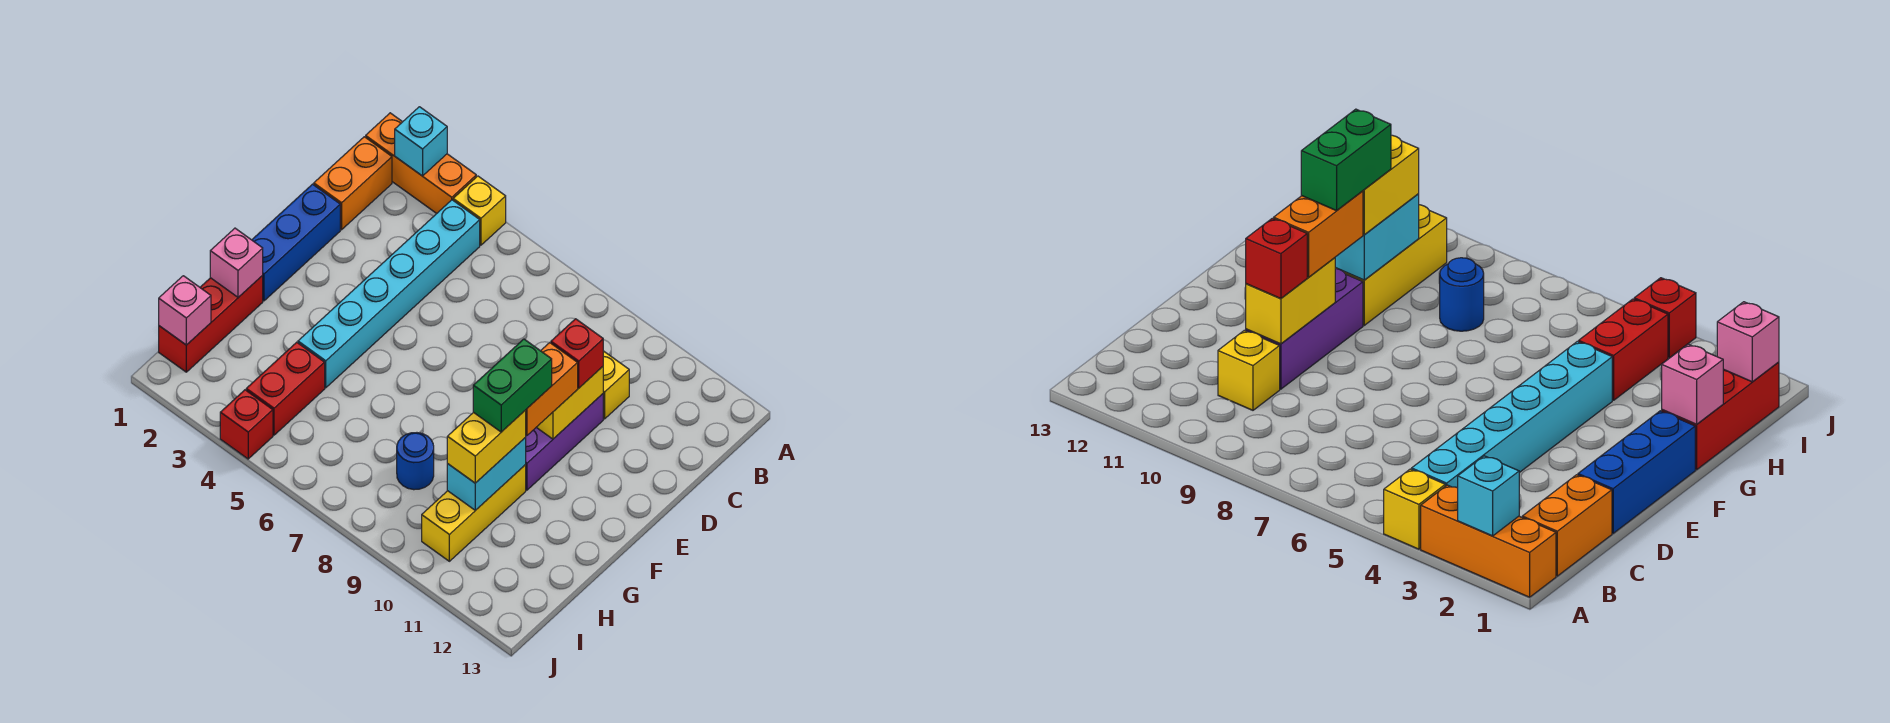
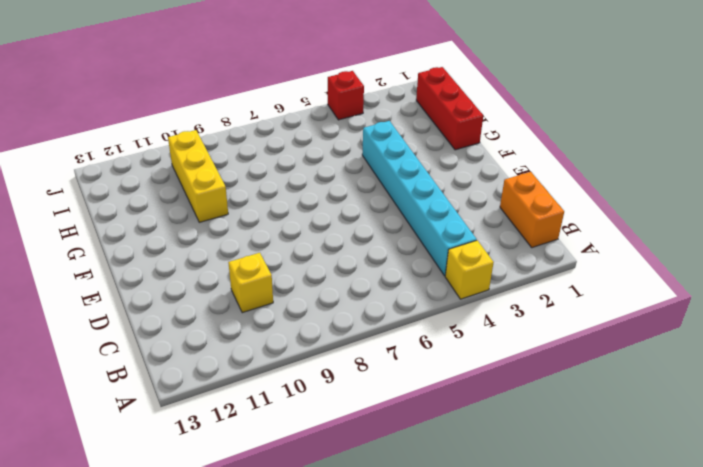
none -> orange 1x3 brick [366,113,476,214]
none -> blue 1x3 brick [252,184,340,301]
none -> purple 1x3 brick [526,394,603,490]

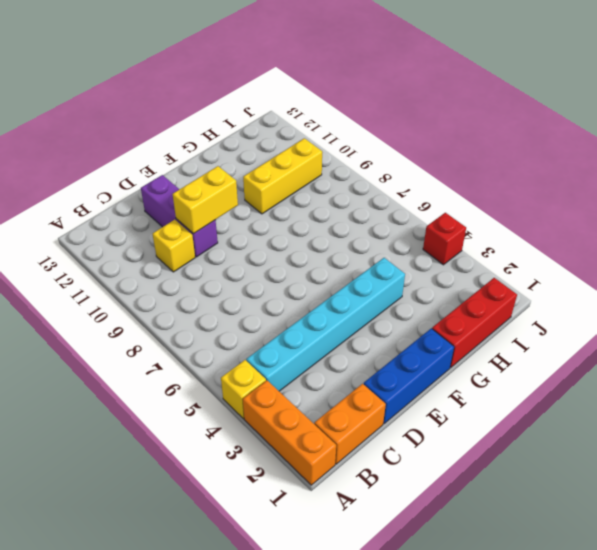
purple 1x3 brick [141,175,218,257] -> purple 1x3 brick turned to [526,394,603,490]
none -> red 1x2 brick [246,342,325,435]
none -> blue 1x1 round brick [397,433,434,490]
none -> cyan 1x1 brick [395,107,447,176]

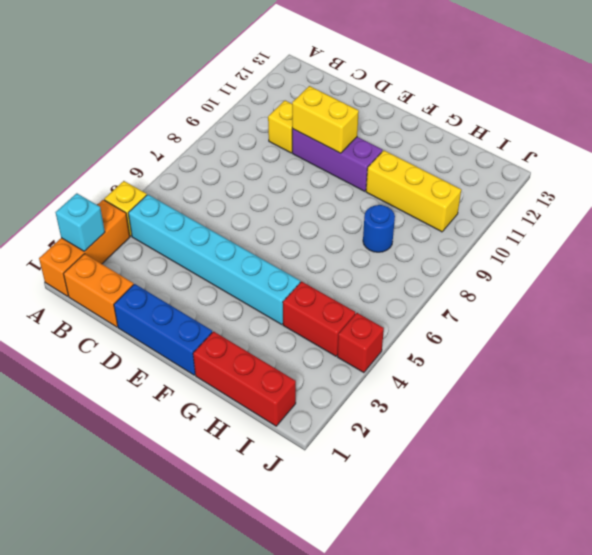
none -> pink 1x1 brick [210,228,263,297]
none -> cyan 1x2 brick [447,437,526,510]
none -> pink 1x1 brick [159,276,211,345]

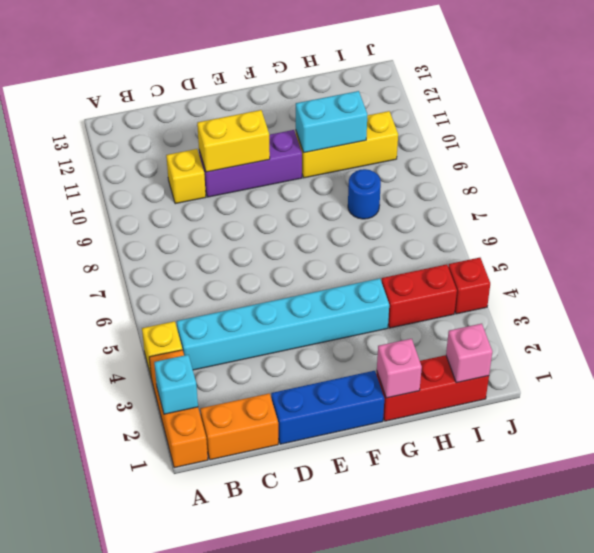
none -> red 1x1 brick [551,319,603,388]
none -> orange 1x2 brick [526,343,578,435]
none -> yellow 1x2 brick [447,410,526,483]

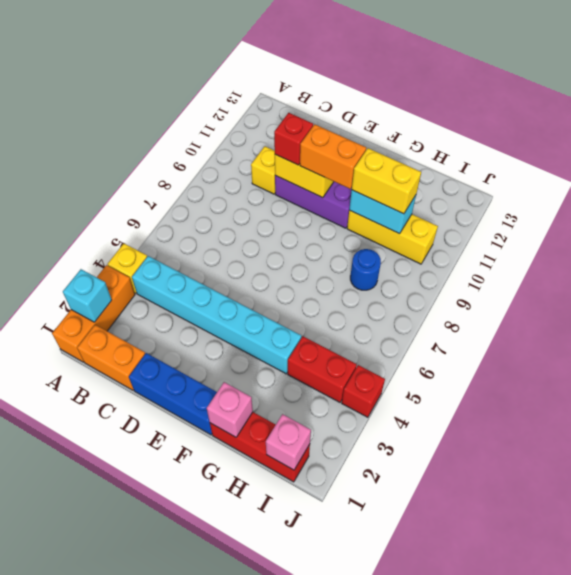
none -> green 1x2 brick [473,339,552,432]

